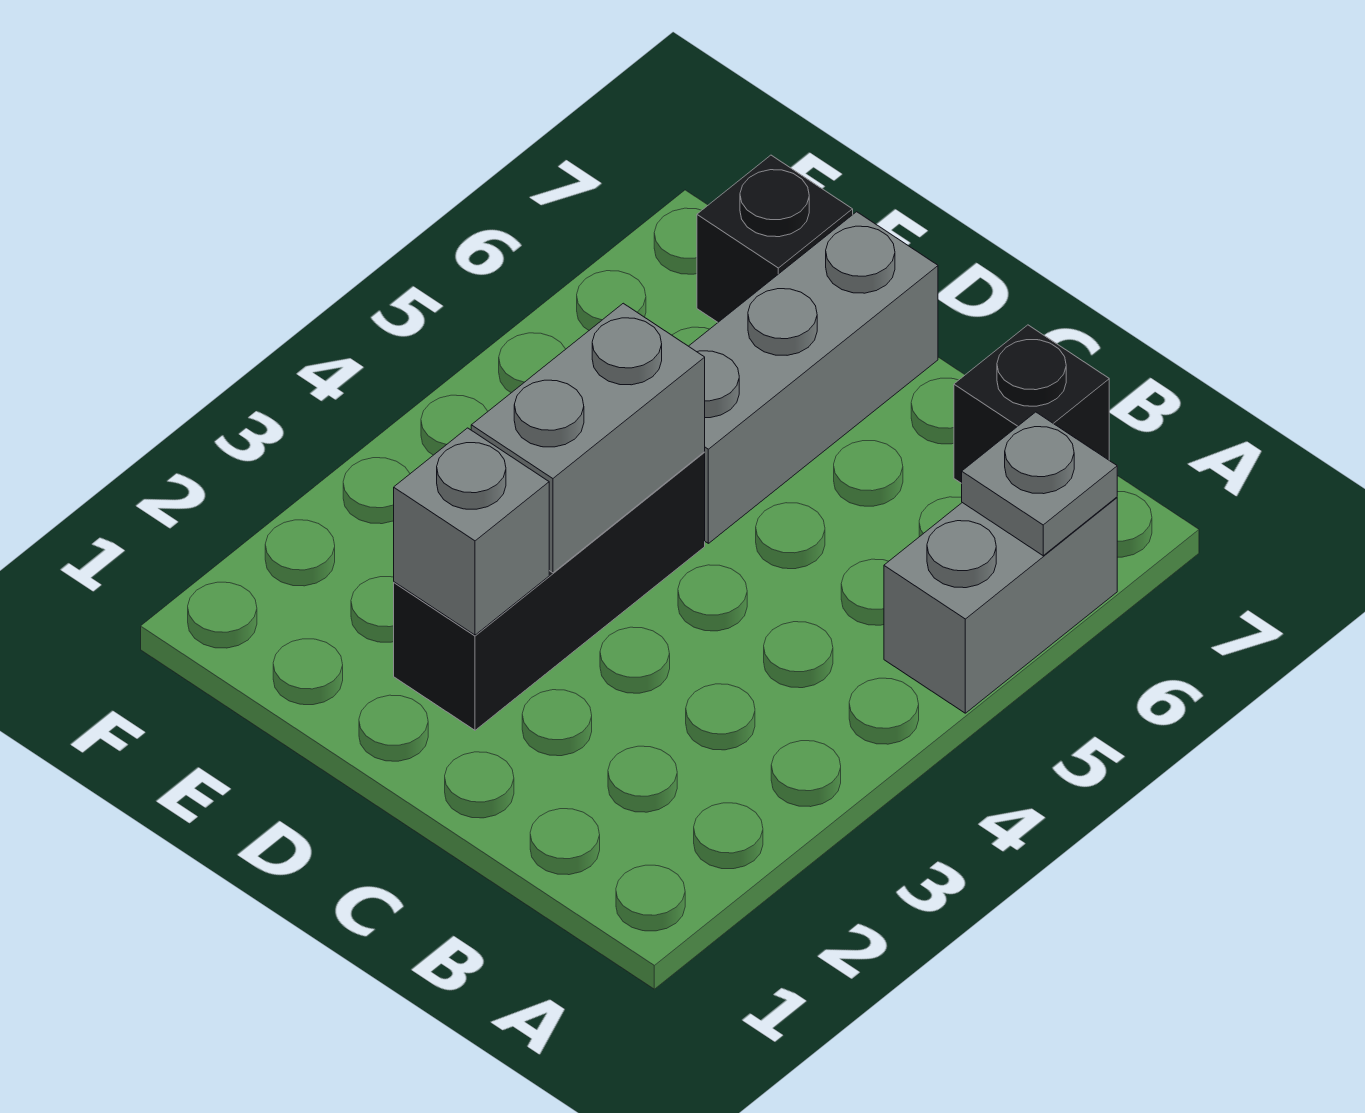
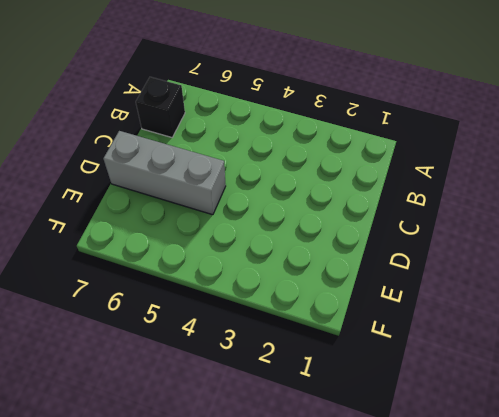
none -> grey 1x2 brick [884,497,1117,713]
none -> black 1x3 brick [394,452,705,730]

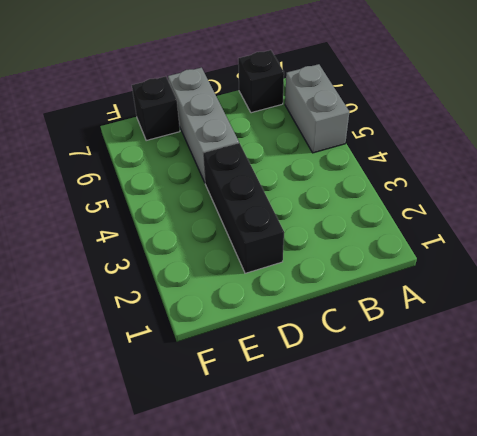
none -> grey 1x1 plate [962,412,1117,556]
none -> grey 1x1 brick [394,428,549,635]

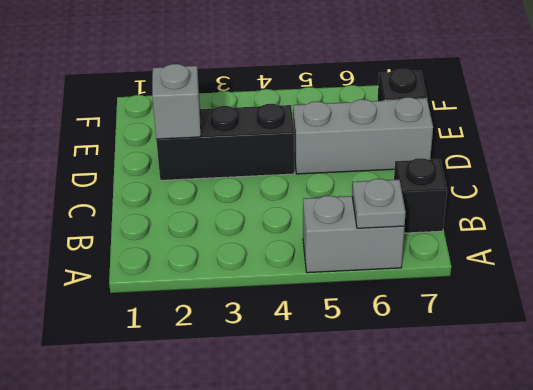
none -> grey 1x2 brick [471,303,705,573]

